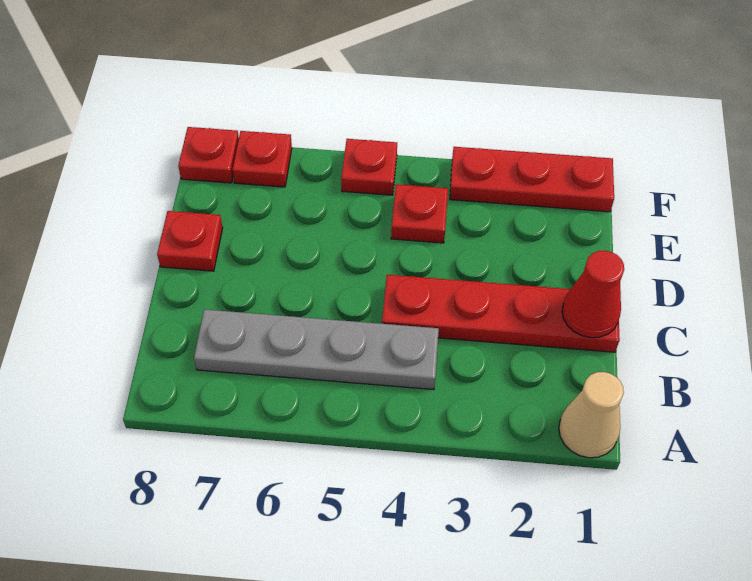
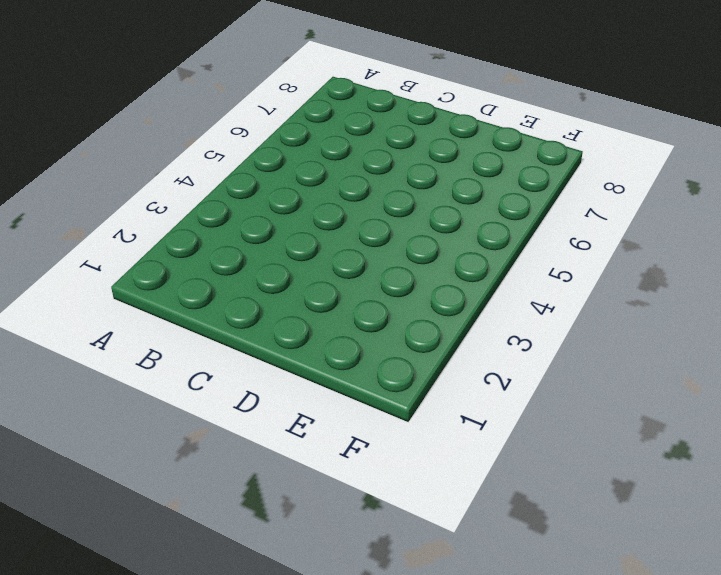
none -> tan 1x1 cone [559,372,624,458]
none -> grey 1x4 plate [194,309,439,390]

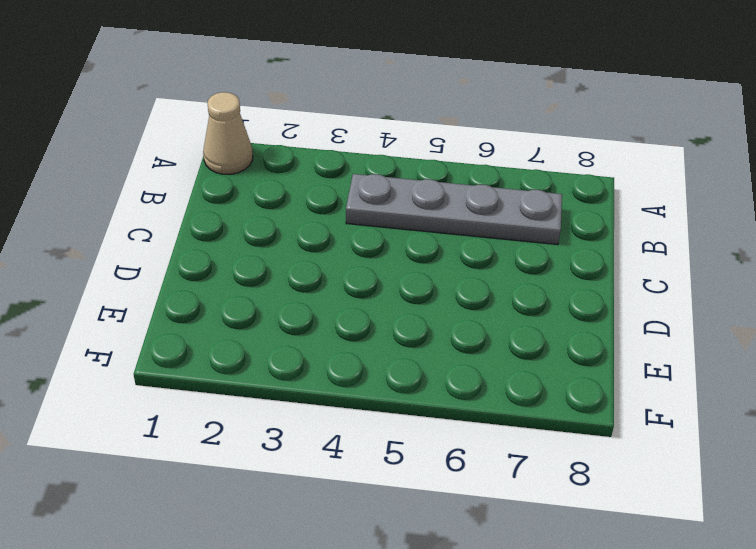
none -> red 1x4 plate [382,275,620,352]
none -> red 1x1 plate [157,211,223,271]

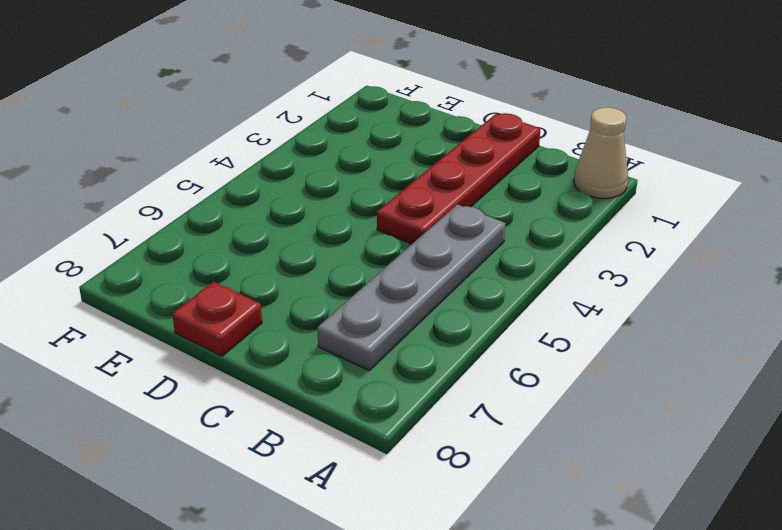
none -> red 1x1 plate [391,184,448,243]
none -> red 1x3 plate [450,147,614,212]

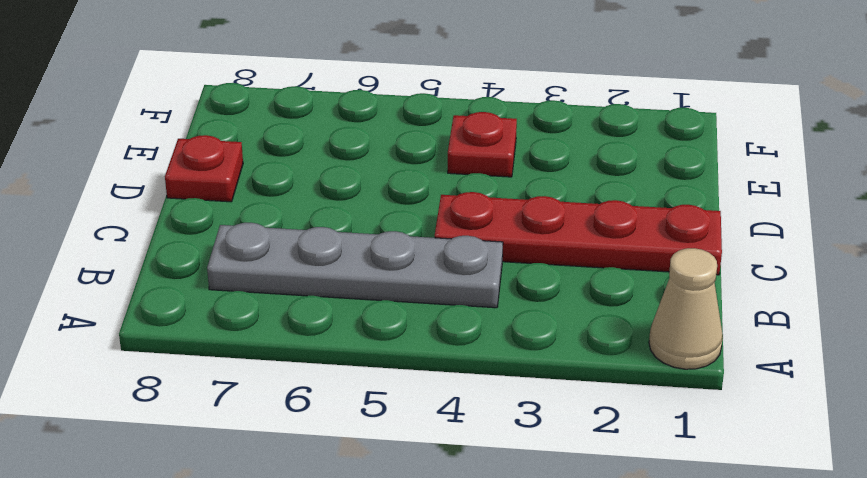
none -> red 1x3 plate [450,147,614,212]
none -> red 1x1 plate [341,139,397,195]

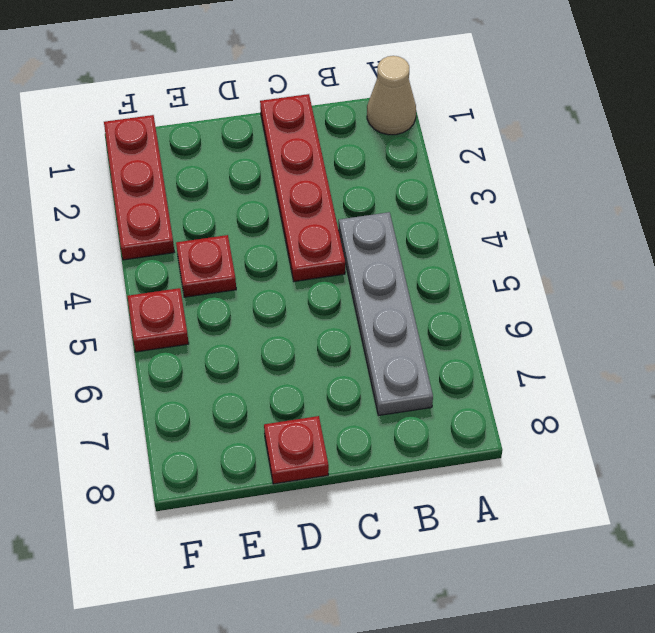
none -> red 1x1 plate [232,131,292,187]
none -> red 1x1 plate [178,127,239,183]

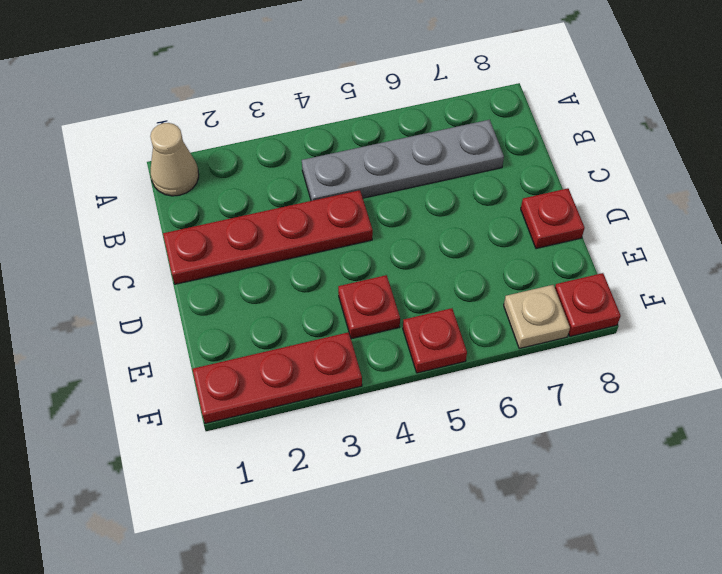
tan 1x1 plate [504,285,570,349] -> red 1x1 plate [232,131,292,187]
none -> red 1x1 cone [562,251,624,338]

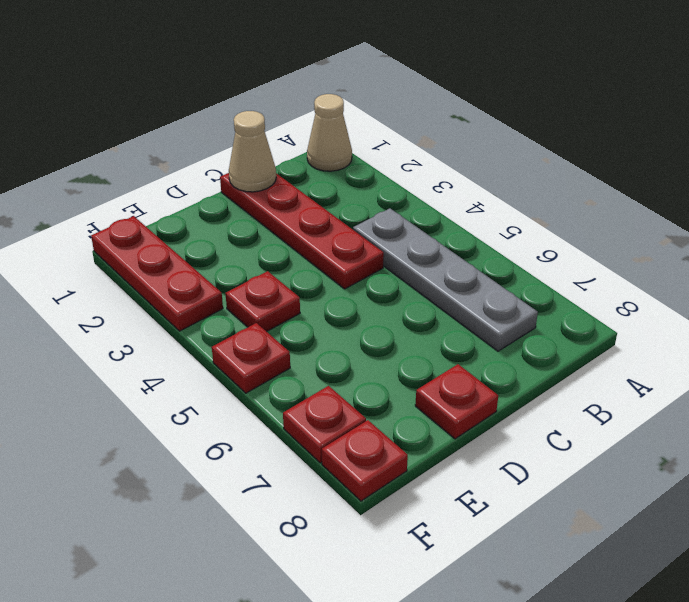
tan 1x1 cone [229,111,276,192] -> red 1x1 cone [562,251,624,338]

